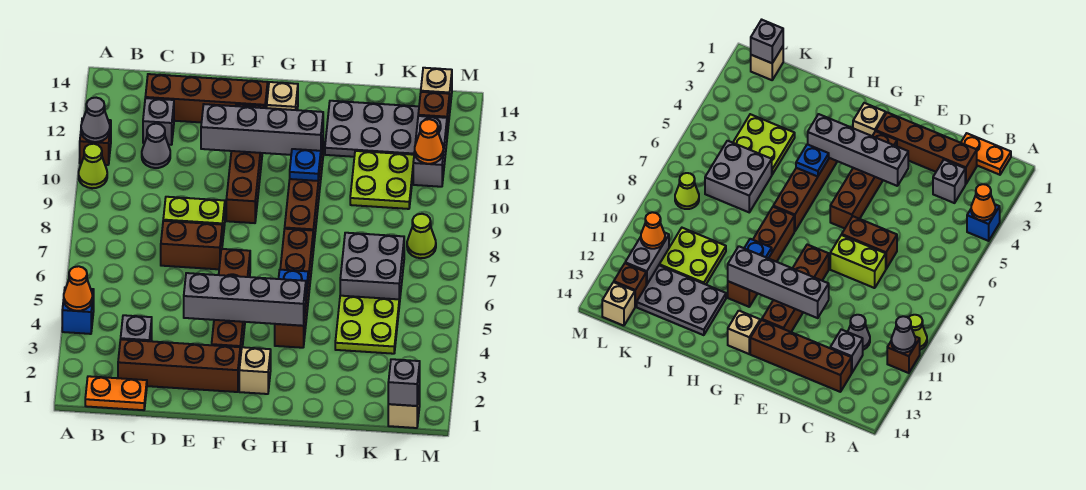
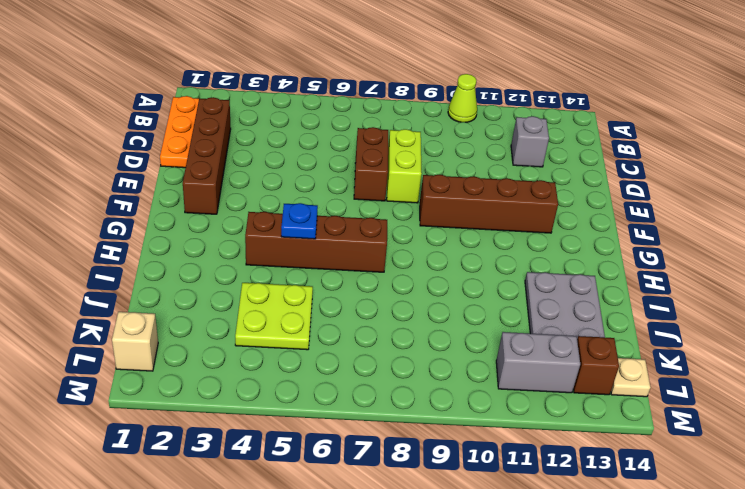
orange 1x3 plate [160,96,199,168] -> orange 1x2 plate [85,376,147,410]
tan 1x1 plate [611,358,651,397] -> tan 1x1 brick [421,68,452,106]
none -> blue 1x1 brick [62,287,94,334]
none -> brown 1x1 brick [80,118,111,165]
none -> grey 1x1 brick [121,315,152,341]
none -> grey 1x1 cone [142,124,170,168]

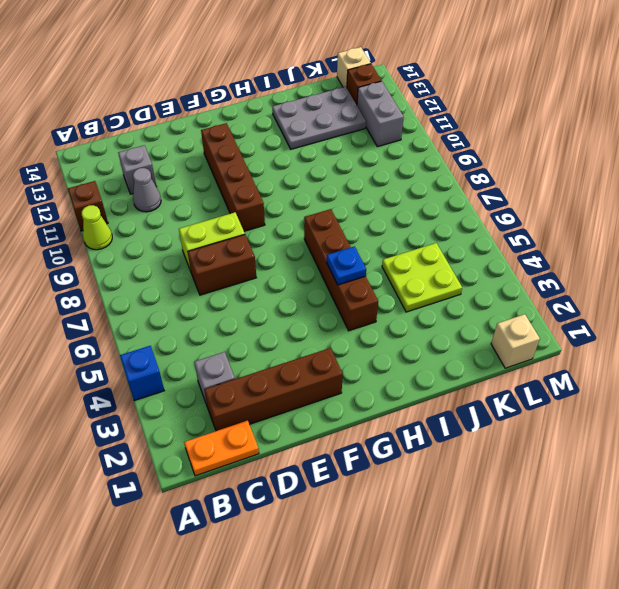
none -> brown 1x4 brick [145,74,268,123]
none -> brown 1x4 brick [212,249,250,359]
none -> tan 1x1 brick [239,347,271,394]
none -> tan 1x1 brick [267,82,298,110]

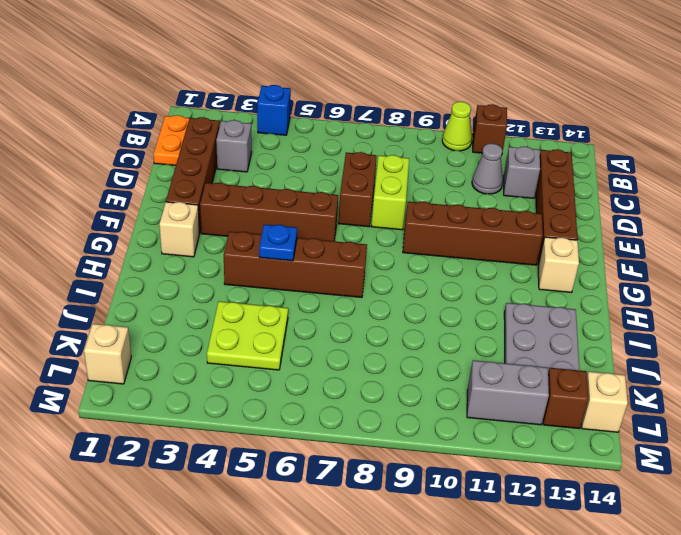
none -> brown 1x4 brick [285,141,323,251]
none -> grey 2x2 brick [340,233,404,305]
none -> lime 2x2 plate [350,151,414,209]
none -> lime 1x1 cone [407,214,436,258]

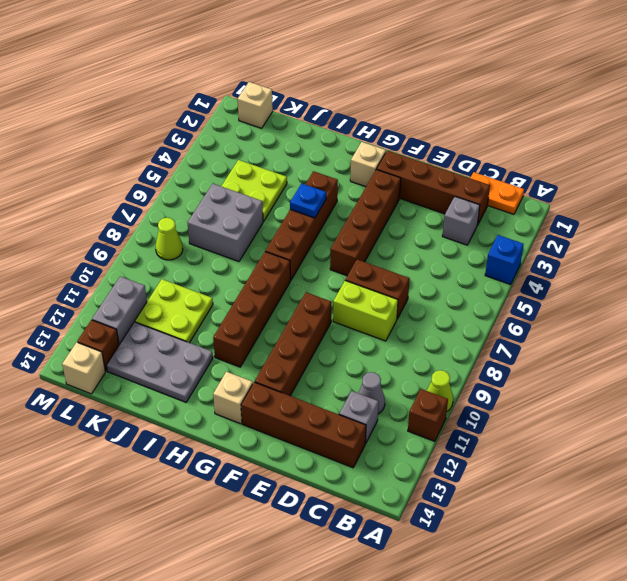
none -> orange 1x1 cone [64,266,92,311]
none -> grey 1x1 cone [81,98,110,142]
none -> grey 1x4 brick [184,273,306,326]
none -> grey 1x4 brick [201,104,323,155]

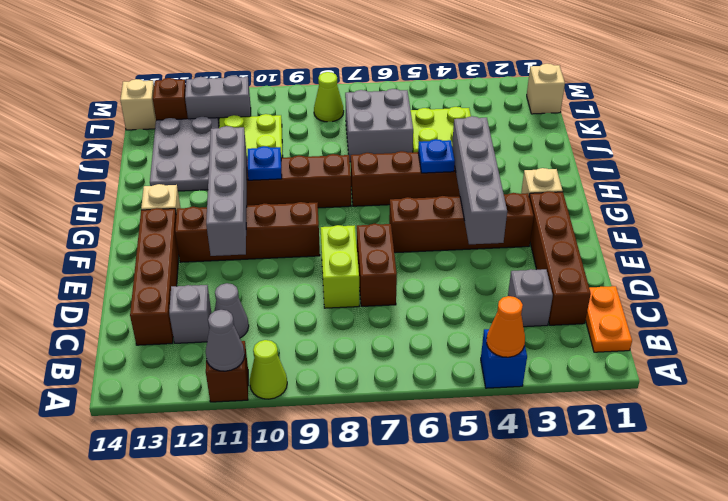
none -> grey 1x1 brick [388,359,420,406]
none -> orange 1x1 cone [415,119,443,164]

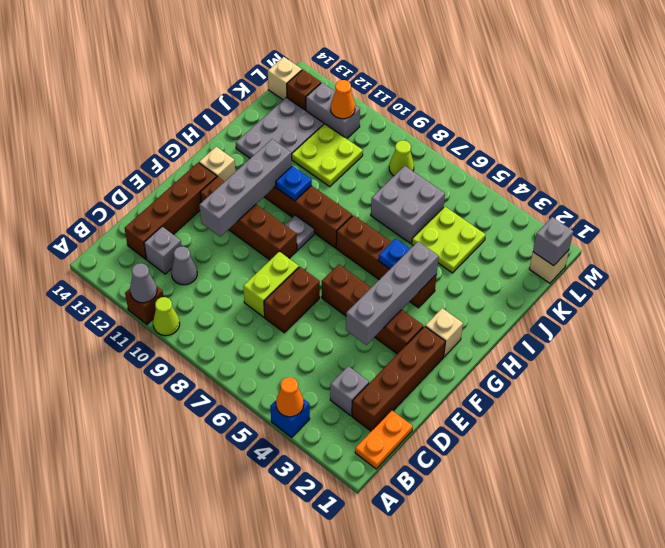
grey 1x1 plate [285,215,314,250] -> none

